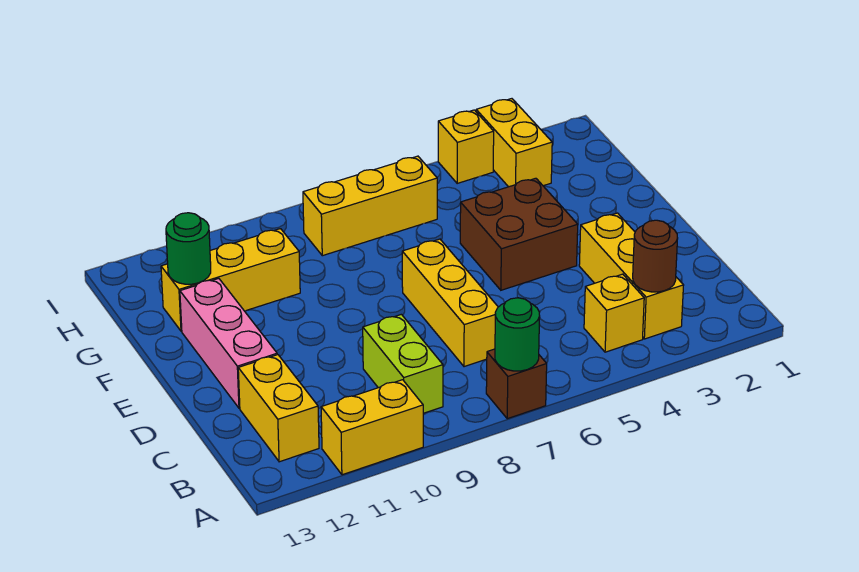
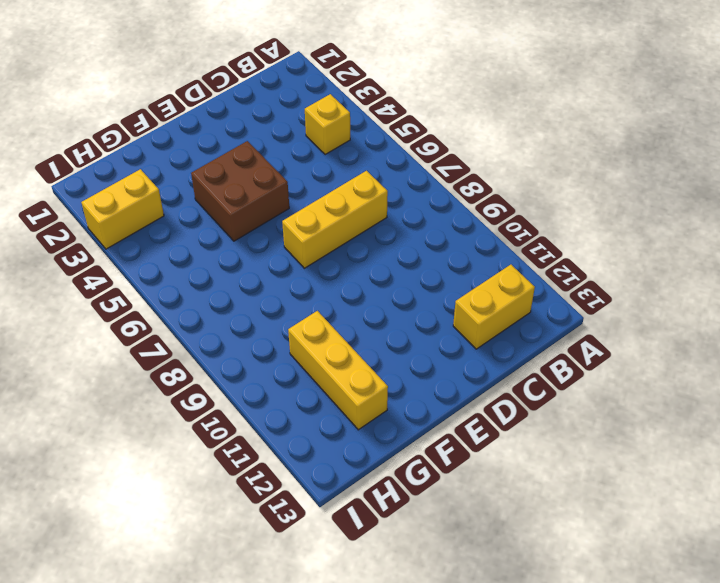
none -> brown 1x1 brick [486,349,547,419]
none -> yellow 1x2 brick [321,380,423,475]
none -> yellow 1x3 brick [579,213,684,339]

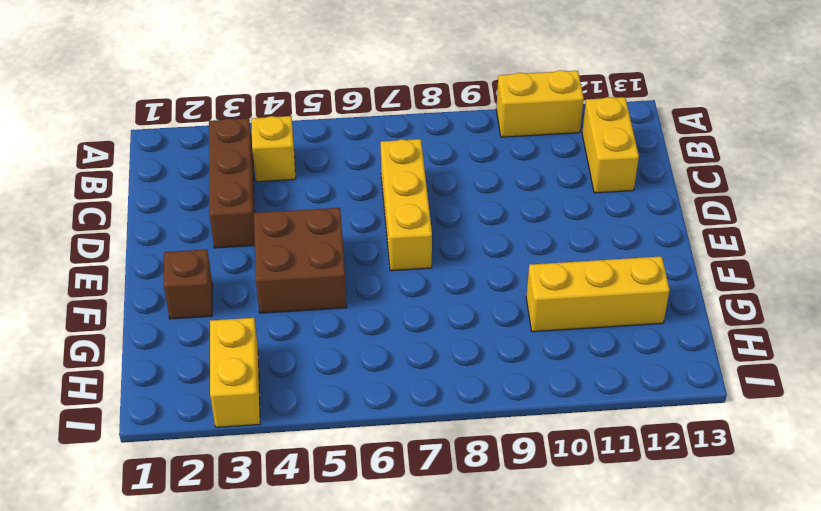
brown 1x3 brick [209,118,255,248] -> yellow 1x3 brick [579,213,684,339]
brown 1x1 brick [164,249,212,319] -> brown 1x1 brick moved to [486,349,547,419]
none -> lime 1x2 brick [363,314,443,413]
none -> pink 1x3 brick [180,279,277,408]
none -> yellow 1x3 brick [303,156,437,256]

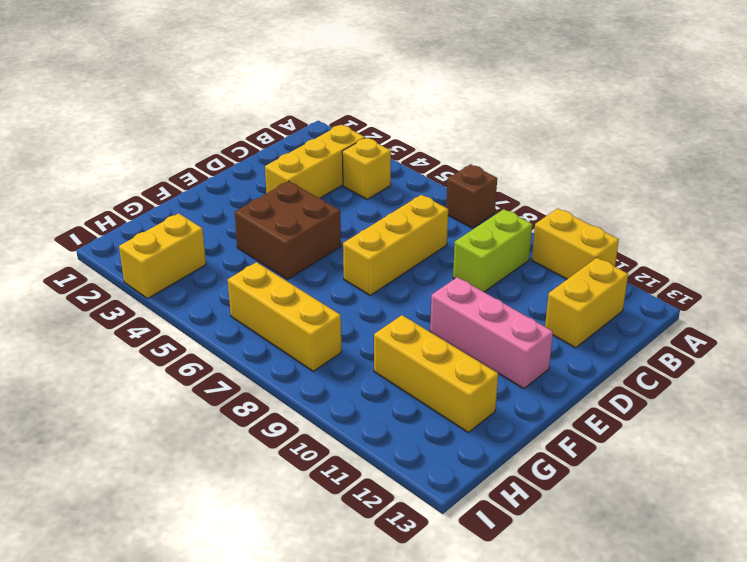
pink 1x3 brick [430,277,553,389] -> pink 1x3 brick turned to [180,279,277,408]
none -> yellow 1x1 brick [438,110,494,183]
none -> green 1x1 round brick [495,298,540,371]
none -> brown 1x1 round brick [633,220,678,292]

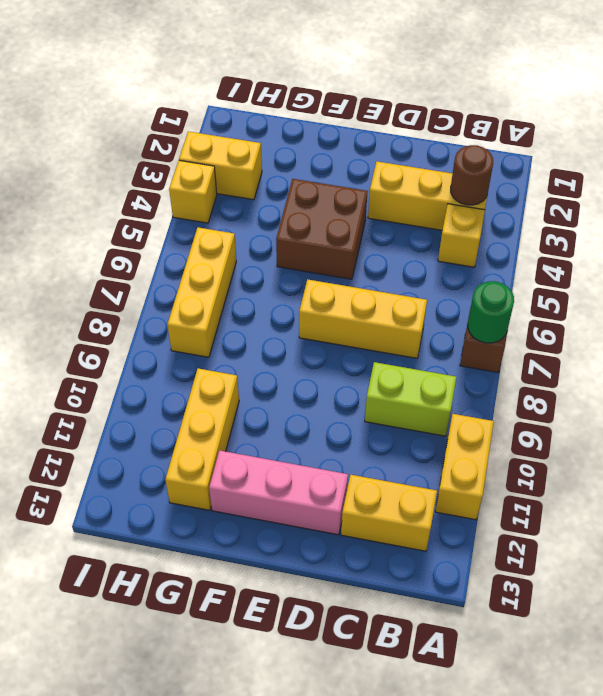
none -> green 1x1 round brick [166,213,211,284]

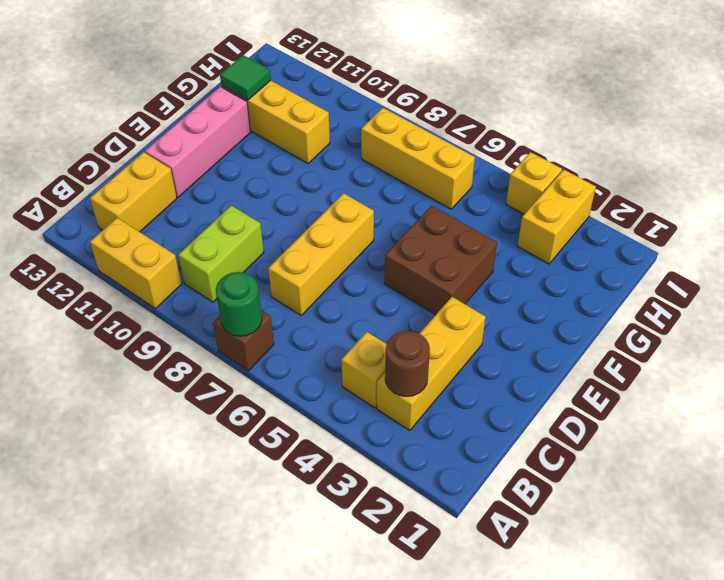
green 1x1 tile [220,55,271,100] -> green 1x1 round brick [166,213,211,284]

